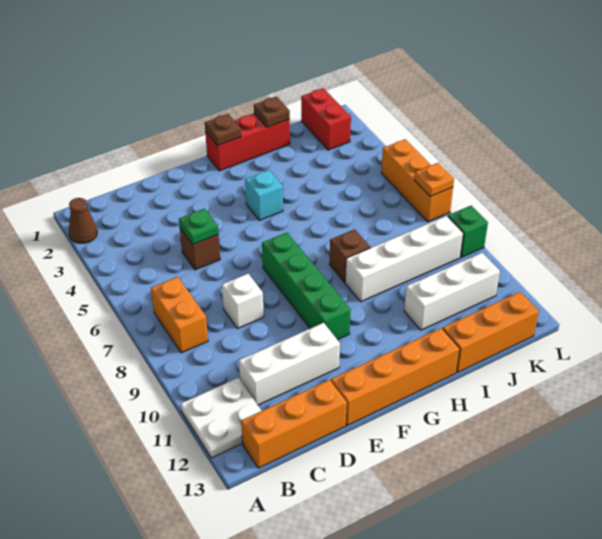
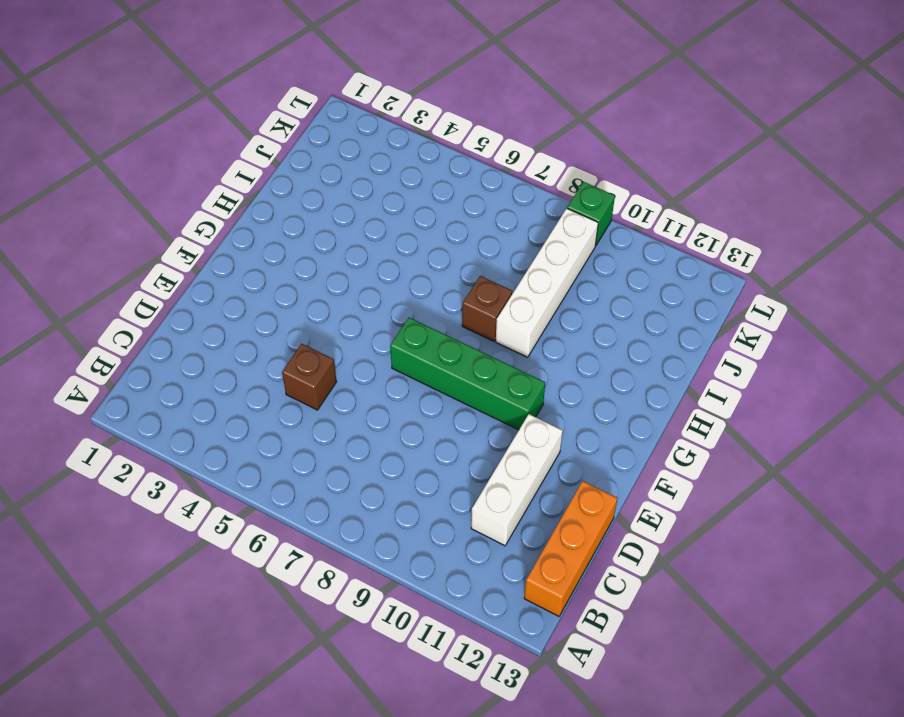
none -> brown 1x1 cone [69,198,97,243]
none -> white 2x2 plate [181,378,262,458]
none -> orange 1x2 brick [151,277,208,353]

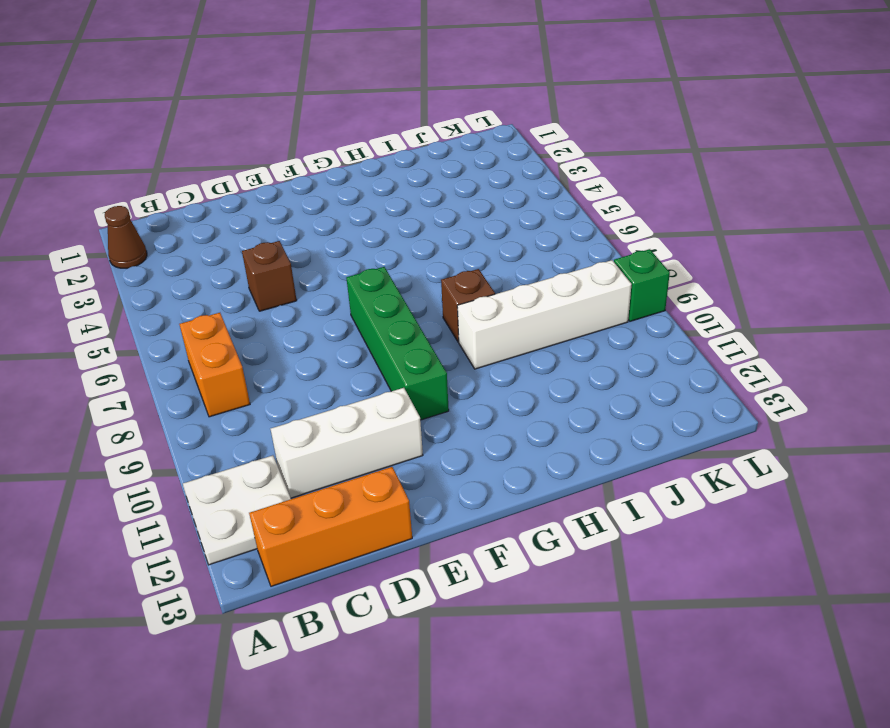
none -> white 1x1 brick [222,274,264,329]
none -> orange 1x4 brick [331,328,460,426]
none -> red 1x3 brick [205,113,290,171]

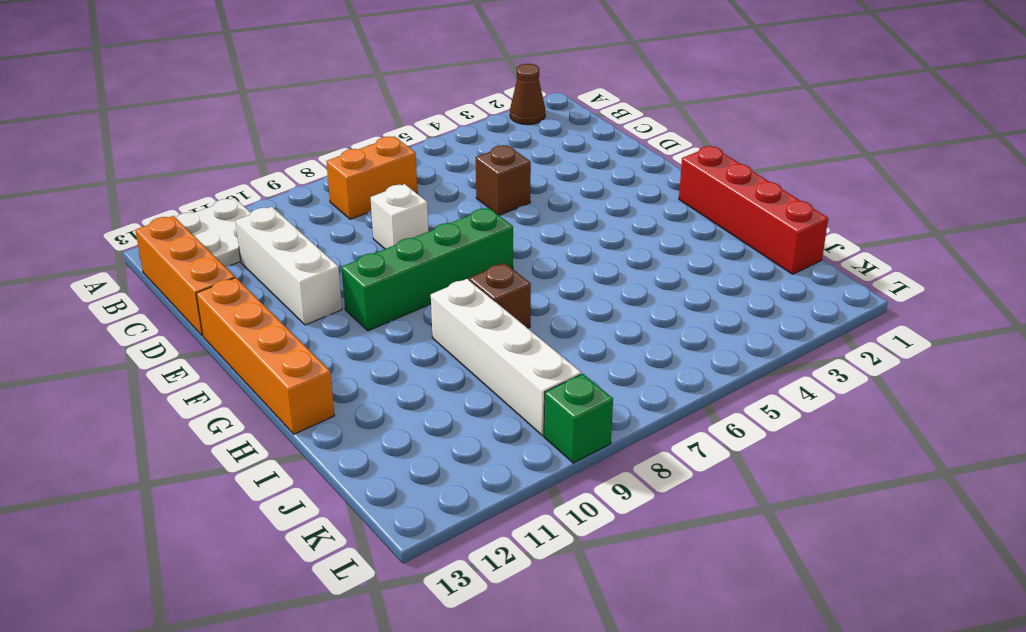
red 1x4 brick [679,146,828,274] -> red 1x3 brick [205,113,290,171]
none -> cyan 1x1 brick [245,170,283,220]
none -> white 1x3 brick [404,253,500,330]
none -> orange 1x3 brick [443,292,539,373]

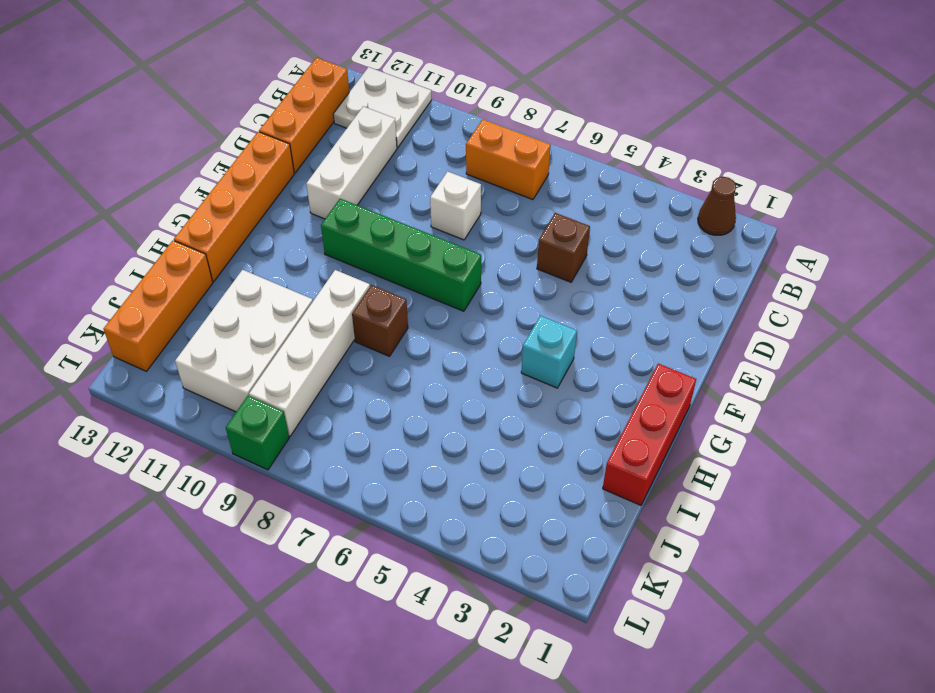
white 2x3 brick [175,270,313,412] -> white 1x3 brick [404,253,500,330]
none -> red 1x2 brick [301,88,351,150]
none -> orange 1x3 brick [381,139,453,222]
none -> green 1x1 plate [179,209,218,244]

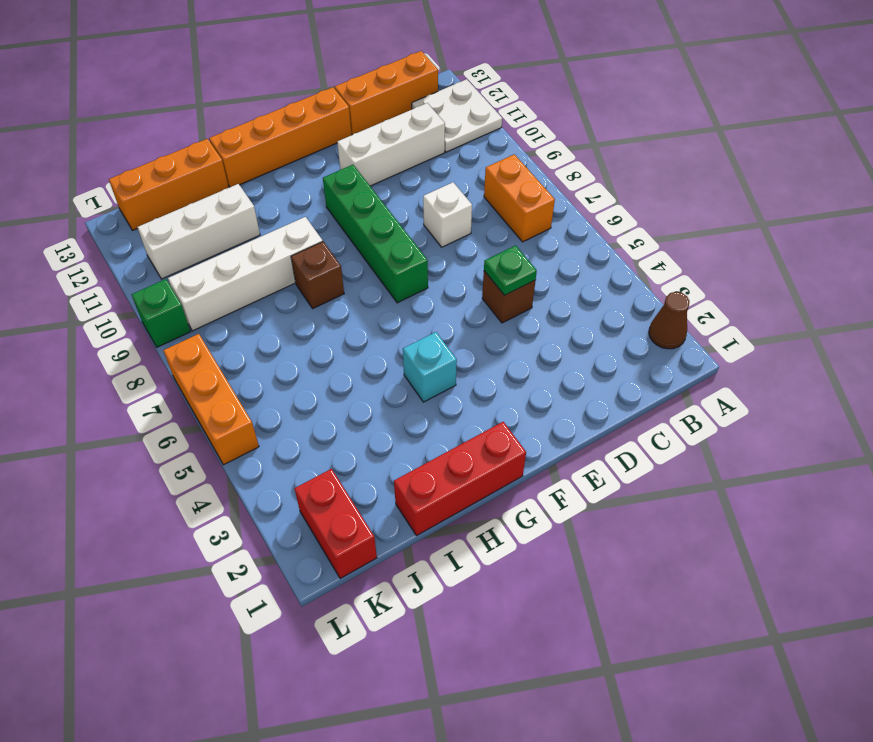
none -> brown 1x1 plate [205,114,241,145]
none -> brown 1x1 plate [254,97,290,127]
none -> orange 1x1 plate [415,163,454,196]

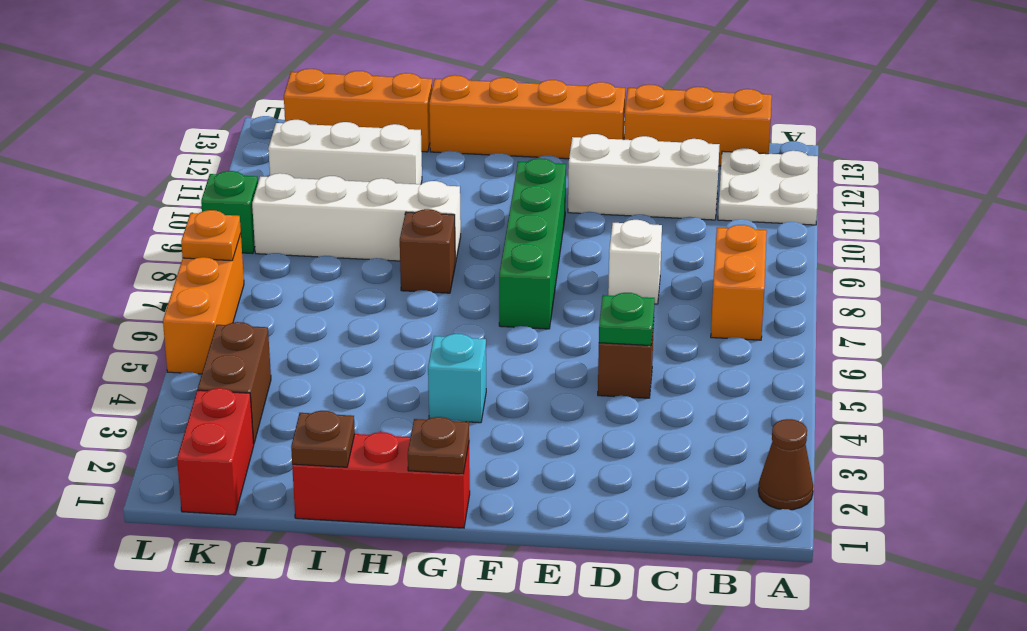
brown 1x2 brick [198,322,271,444] -> none

